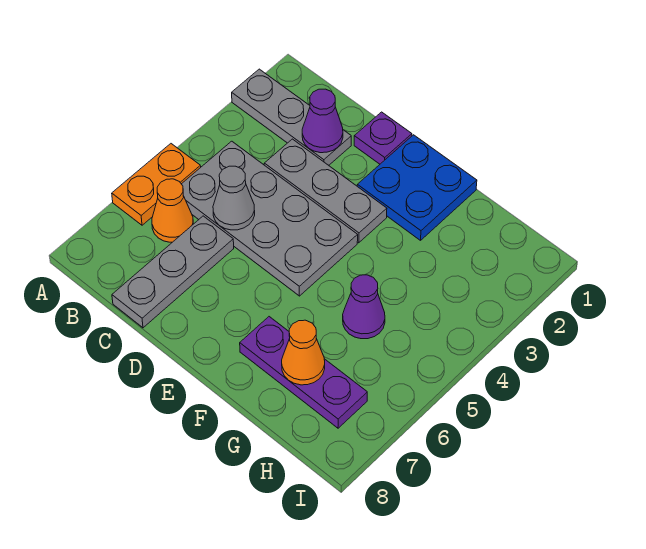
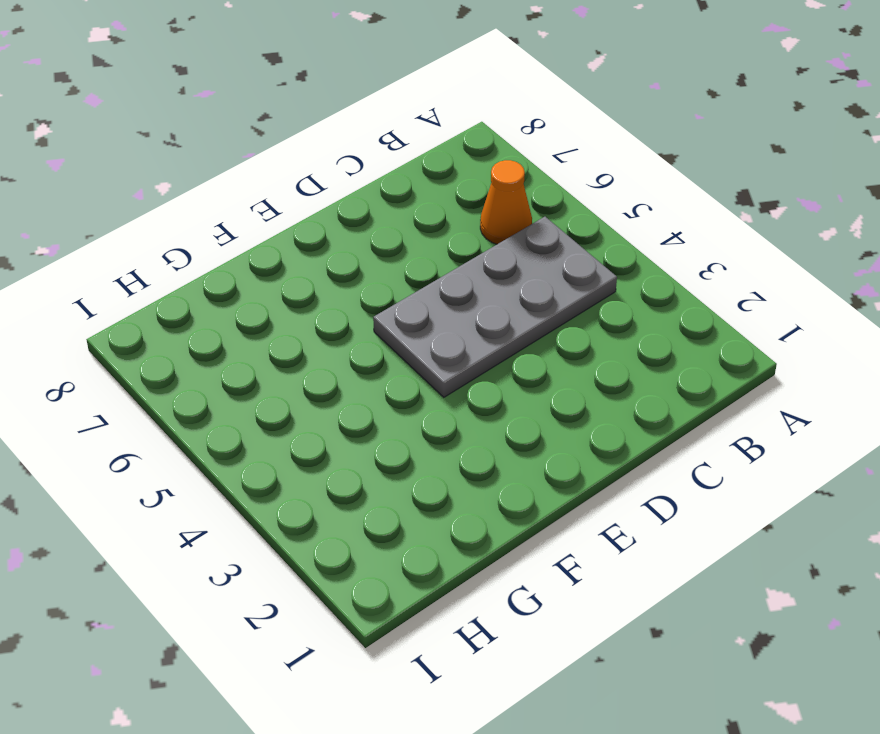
none -> grey 1x3 plate [232,69,351,165]
none -> orange 1x2 plate [112,144,201,225]
none -> grey 1x3 plate [264,139,387,243]

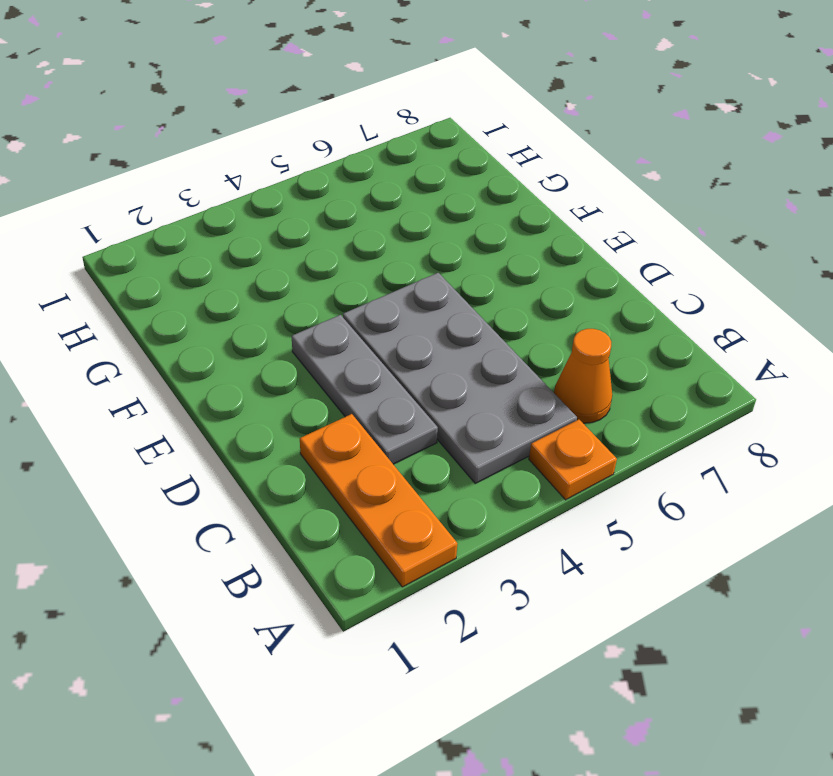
orange 1x3 plate [300,414,458,587] -> grey 1x3 plate [232,69,351,165]
orange 1x1 plate [529,420,617,500] -> orange 1x2 plate [112,144,201,225]
none -> grey 1x3 plate [112,216,234,328]
none -> purple 1x1 plate [354,112,412,164]
none -> blue 2x2 plate [357,135,477,240]

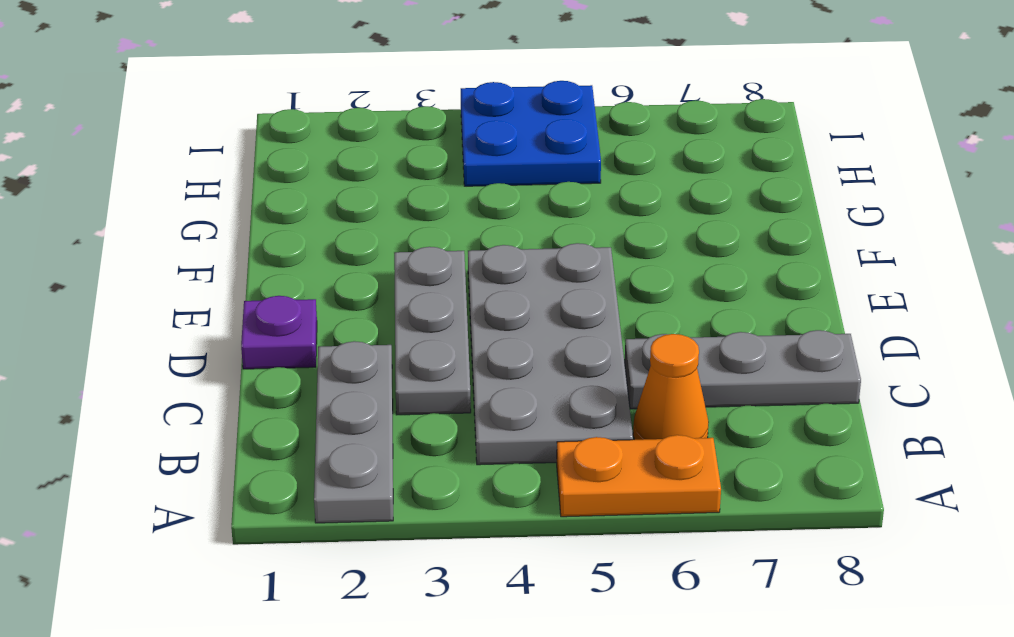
blue 2x2 plate [461,81,601,186] -> blue 2x2 plate moved to [357,135,477,240]
none -> purple 1x3 plate [240,317,367,428]
none -> purple 1x1 cone [343,275,385,339]
none -> purple 1x1 cone [302,89,343,153]

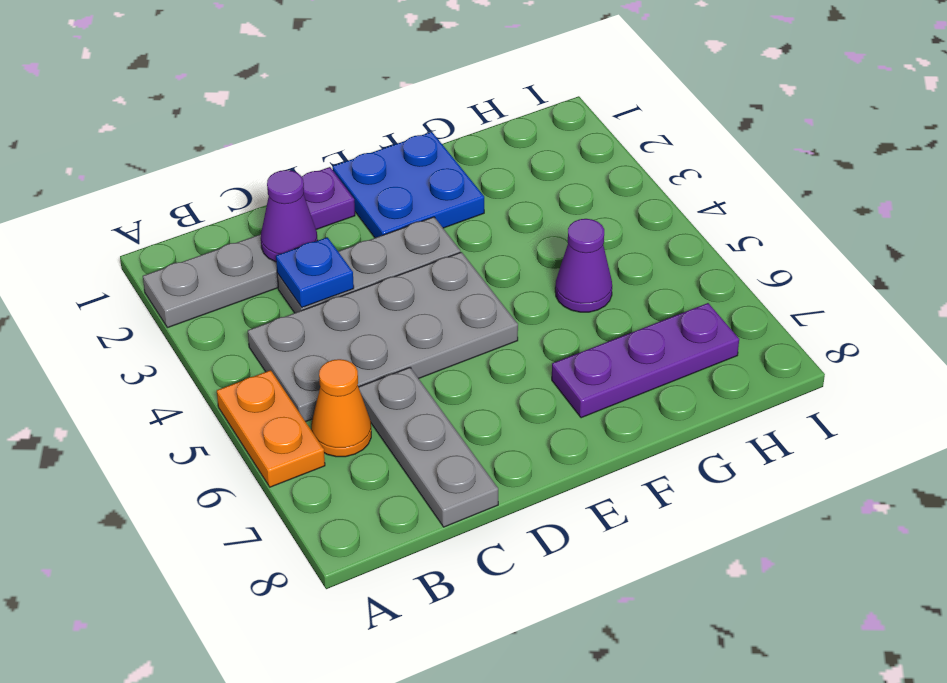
blue 1x1 plate [276,237,354,307] -> none
none -> grey 1x1 cone [213,166,255,230]
none -> orange 1x1 cone [282,320,325,385]

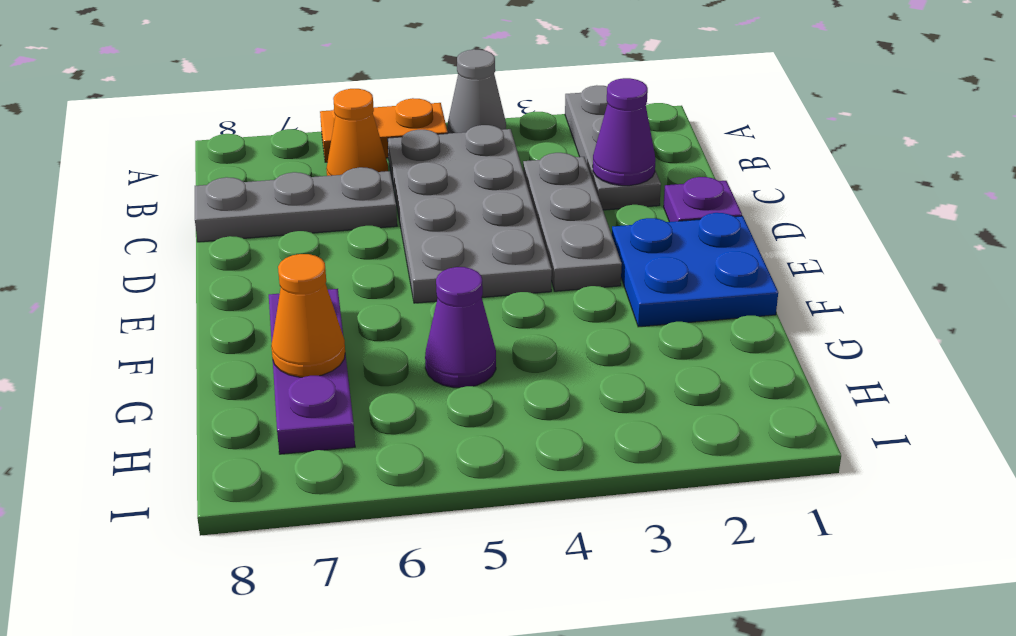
grey 1x1 cone [447,49,506,133] -> grey 1x1 cone moved to [213,166,255,230]

